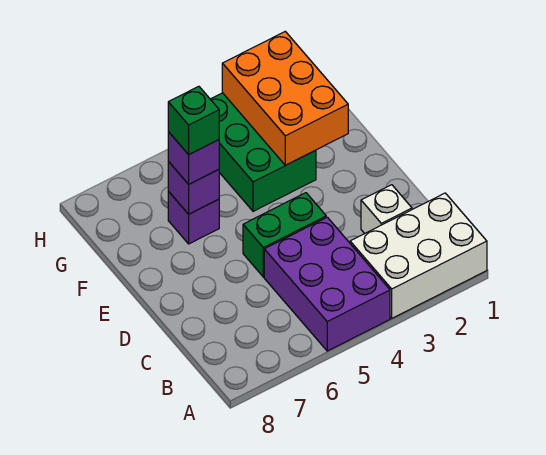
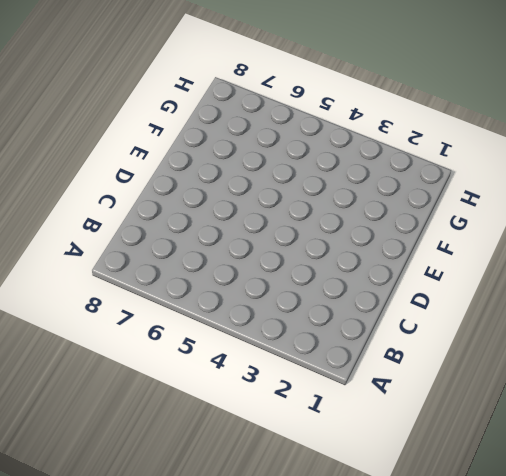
none -> white 2x3 brick [350,193,487,318]
none -> purple 2x3 brick [264,217,390,351]

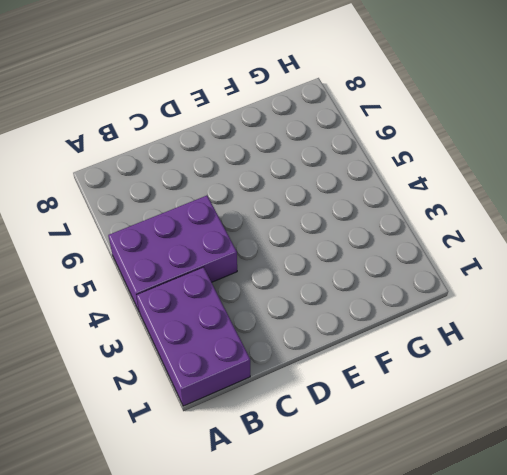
purple 2x3 brick [136,267,250,406] -> white 2x3 brick [350,193,487,318]
none -> white 1x1 brick [361,185,412,233]
none -> green 1x2 brick [243,193,326,277]

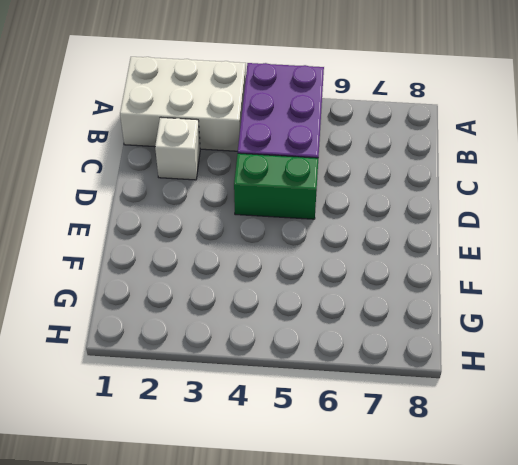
none -> green 2x3 brick [211,93,316,211]
none -> purple 1x1 brick [168,191,219,244]

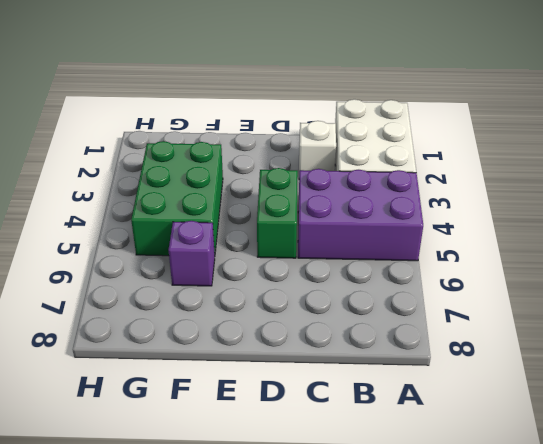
green 2x3 brick [131,141,223,256] -> green 2x3 brick turned to [211,93,316,211]
none -> orange 2x3 brick [222,31,348,165]
none -> purple 1x1 brick [168,162,219,214]

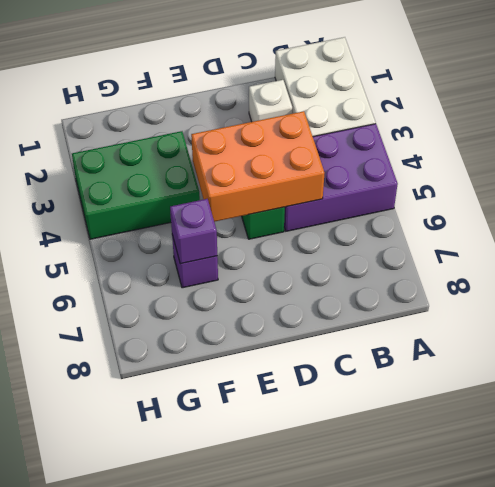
orange 2x3 brick [191,111,324,222] -> orange 2x3 brick moved to [222,31,348,165]
none -> purple 1x1 brick [168,132,219,184]
none -> green 1x1 brick [168,86,219,155]

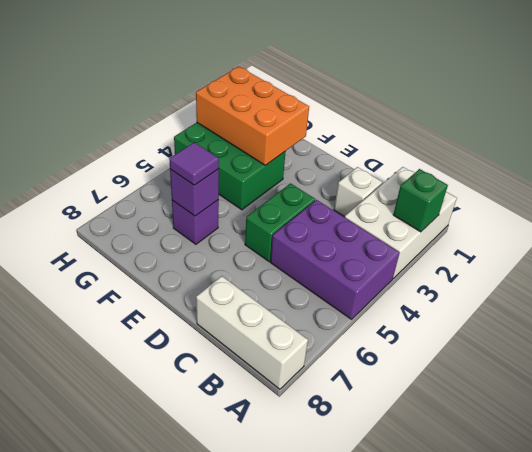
green 1x1 brick [393,169,448,232] -> green 1x1 brick moved to [168,86,219,155]
white 1x3 brick [196,276,308,389] -> none
purple 1x1 tile [169,142,219,185] -> purple 1x1 brick [168,132,219,184]

